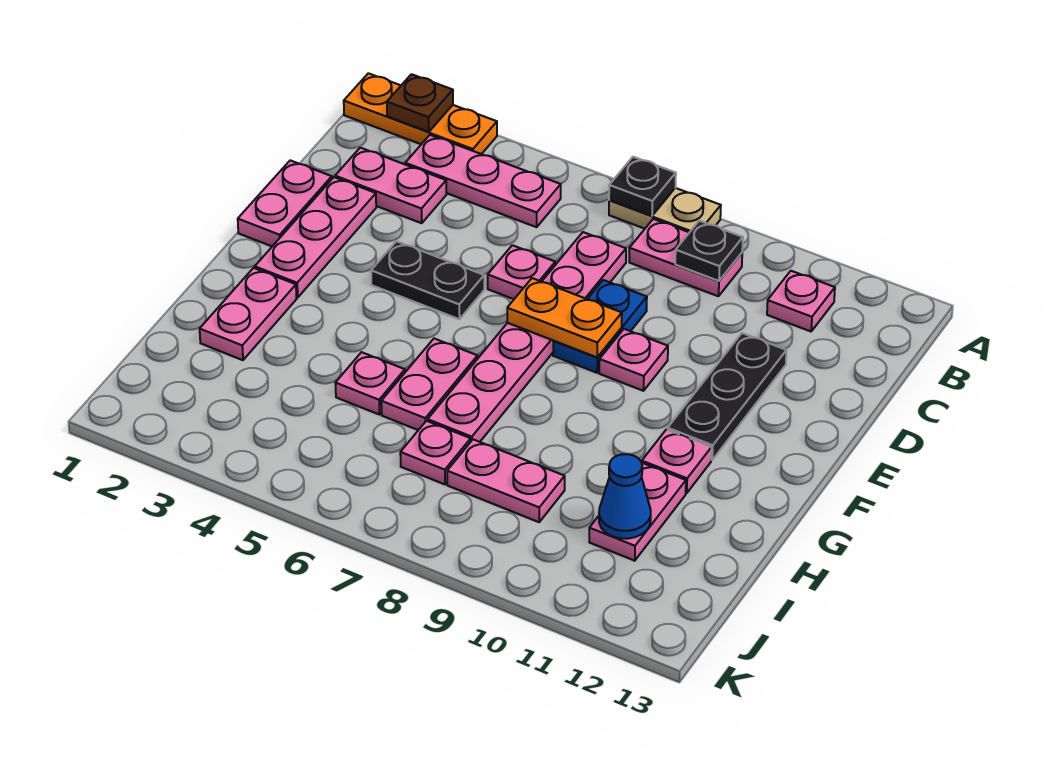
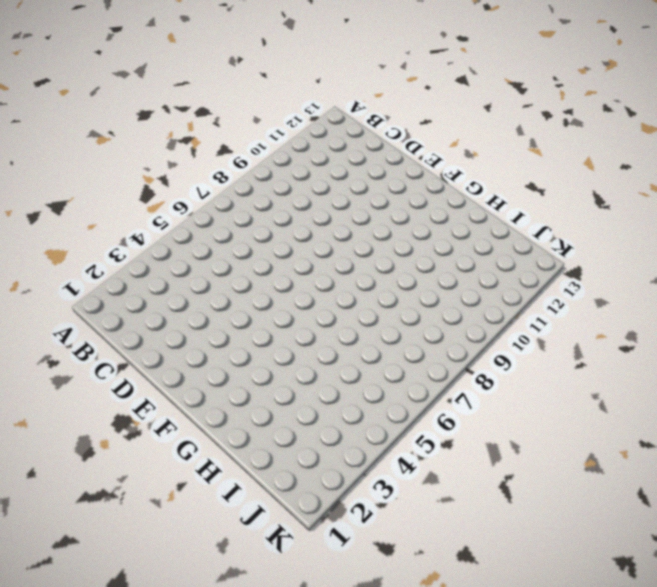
none -> orange 1x3 plate [344,73,497,154]
none -> tan 1x2 plate [609,188,721,232]
none -> pink 1x3 plate [405,135,561,227]

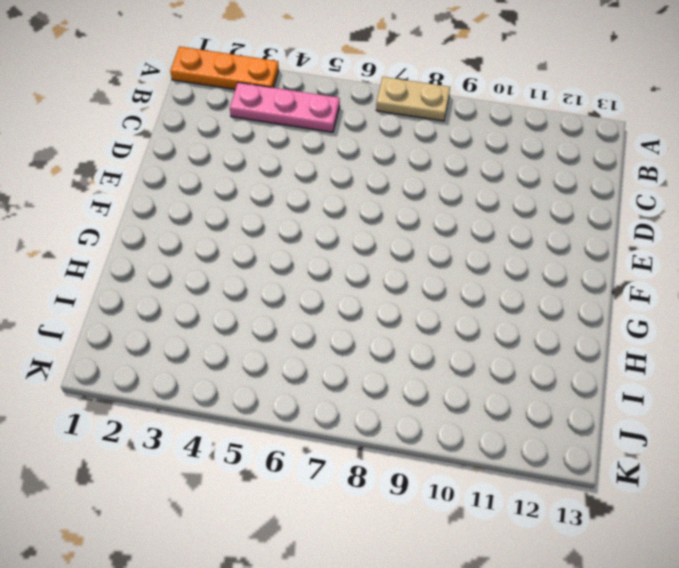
none -> pink 1x2 plate [629,219,742,296]
none -> pink 1x1 plate [767,271,835,331]
none -> pink 1x2 plate [335,148,446,223]

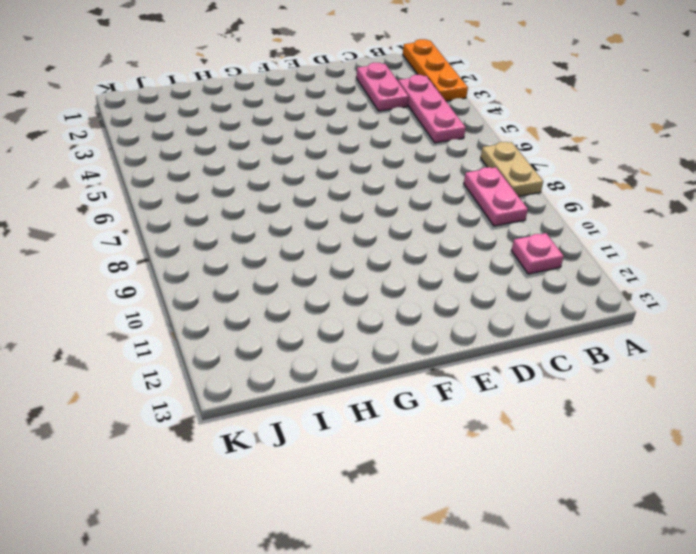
none -> pink 1x6 plate [428,232,626,442]
none -> pink 1x2 plate [238,160,332,246]
none -> pink 1x3 plate [255,177,376,298]

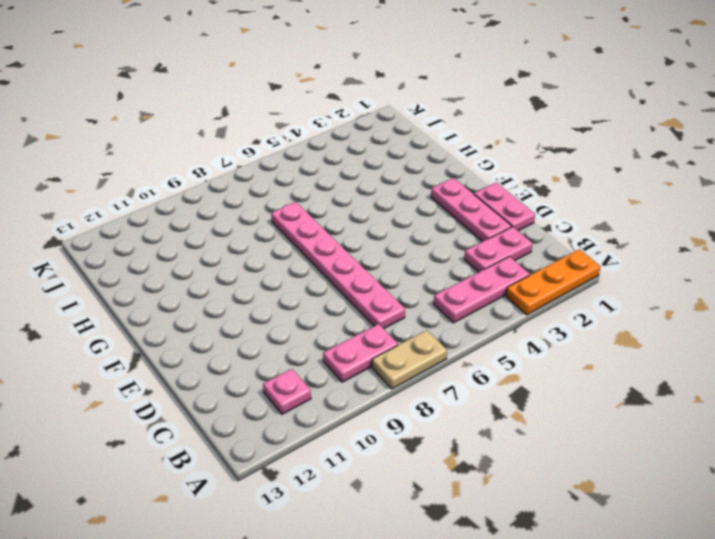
none -> pink 1x1 plate [488,245,555,299]
none -> blue 1x2 plate [553,280,647,373]
none -> black 1x3 plate [668,333,786,460]

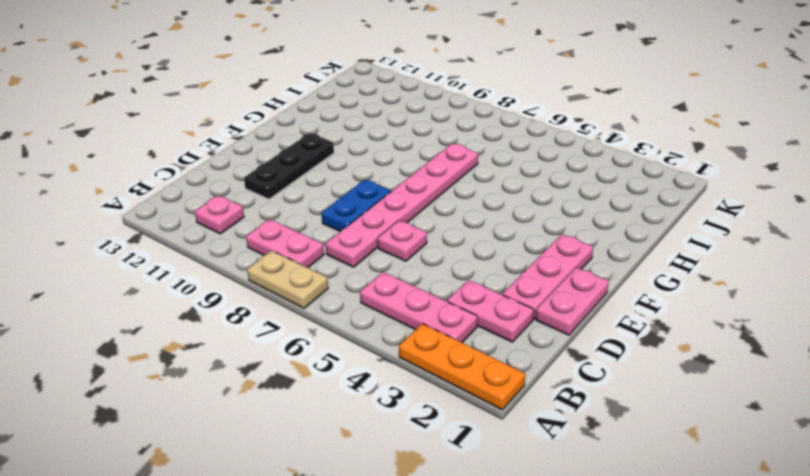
none -> black 1x2 plate [371,241,484,319]
none -> pink 1x1 plate [599,329,668,391]
none -> pink 1x2 plate [200,268,297,360]

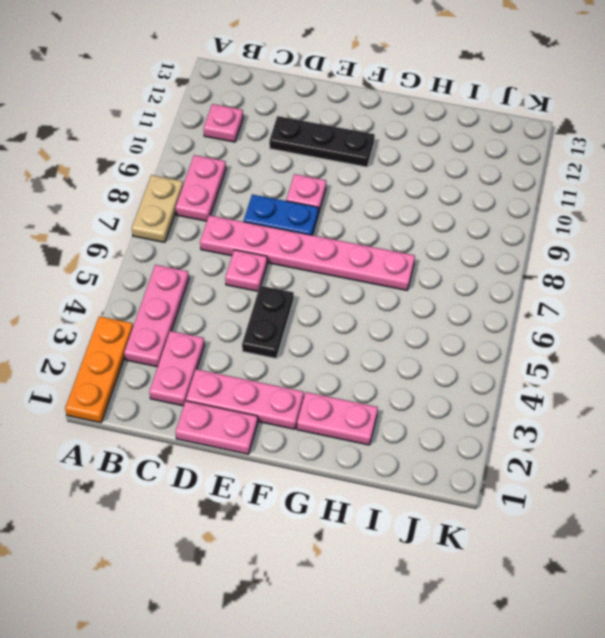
none -> pink 1x2 plate [381,339,478,430]
none -> pink 1x1 plate [642,429,712,493]
none -> pink 1x1 plate [336,352,405,415]

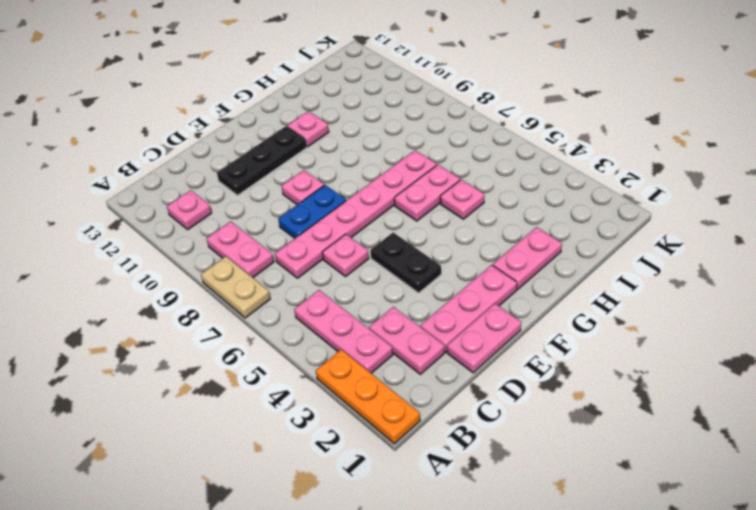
none -> pink 1x2 plate [589,463,686,561]
none -> pink 1x1 plate [400,421,471,484]
none -> pink 1x2 plate [447,439,565,522]

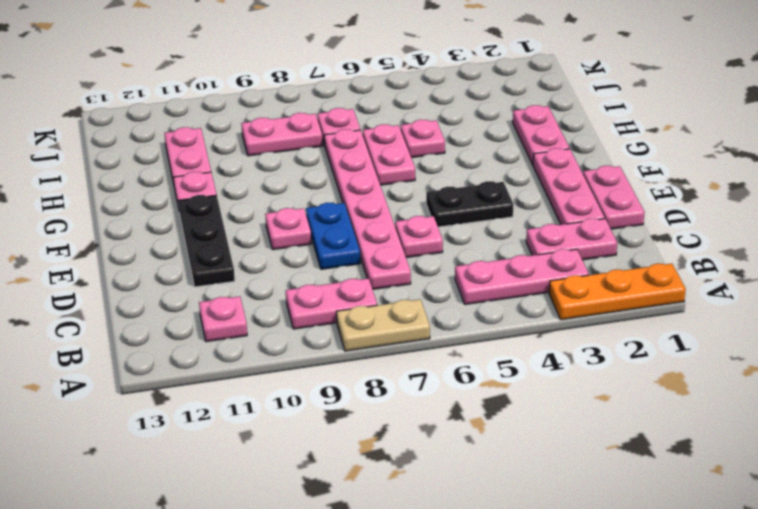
none -> brown 1x1 plate [387,74,453,132]
none -> black 1x1 plate [609,157,676,216]
none -> black 1x1 plate [675,221,743,281]

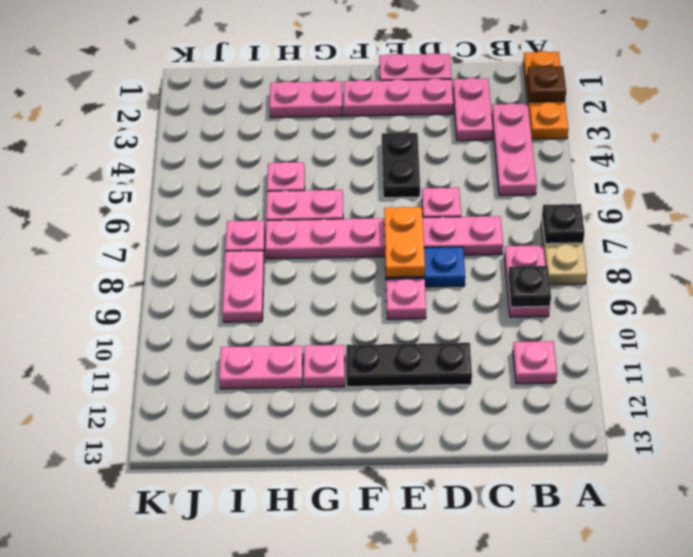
none -> blue 1x1 cone [599,454,651,539]

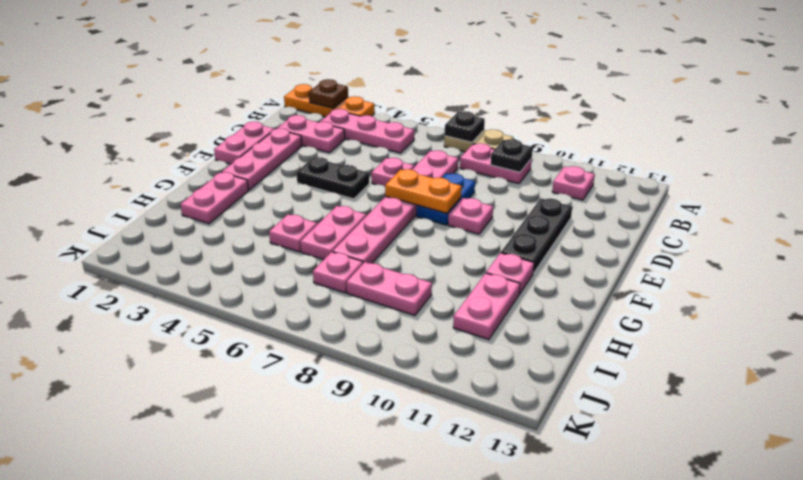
none -> blue 1x1 cone [599,454,651,539]

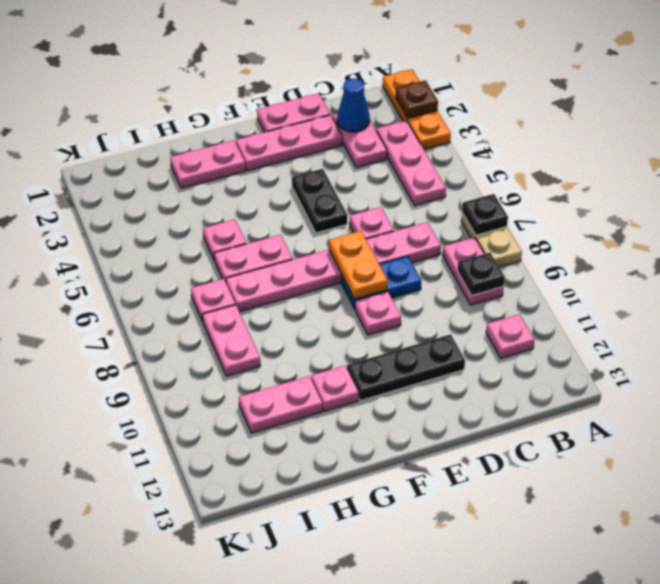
blue 1x1 cone [337,78,370,132] -> blue 1x1 cone moved to [599,454,651,539]

